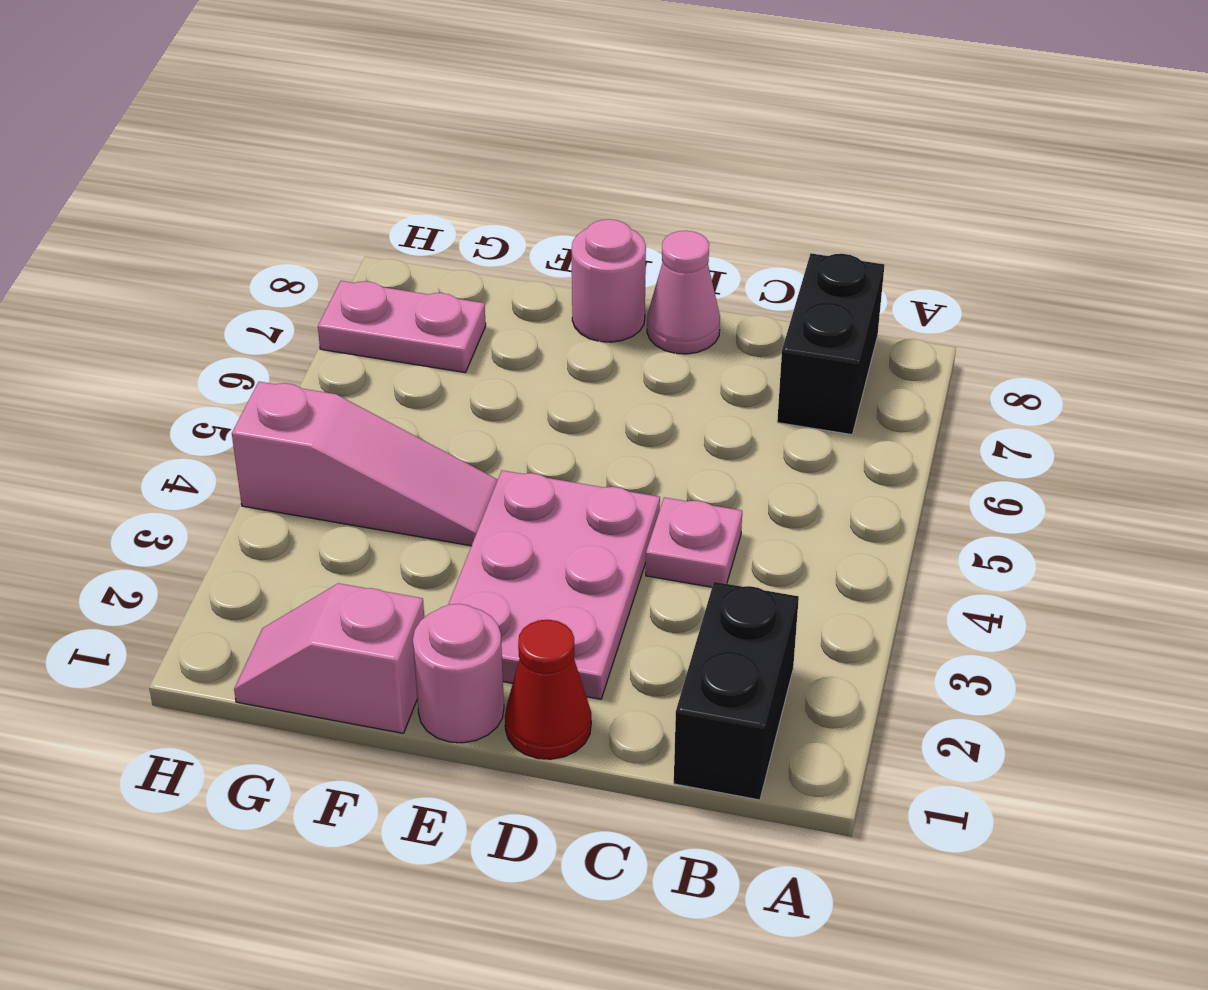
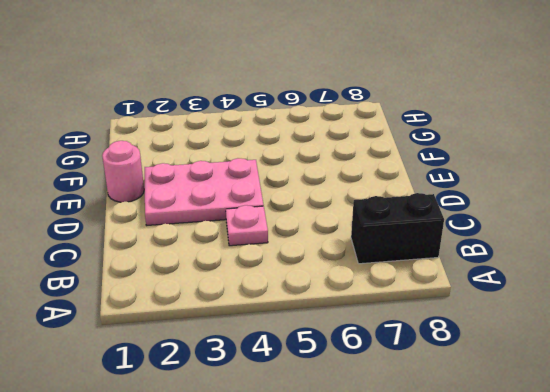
none -> black 1x2 brick [674,582,799,800]
none -> red 1x1 cone [505,620,591,759]

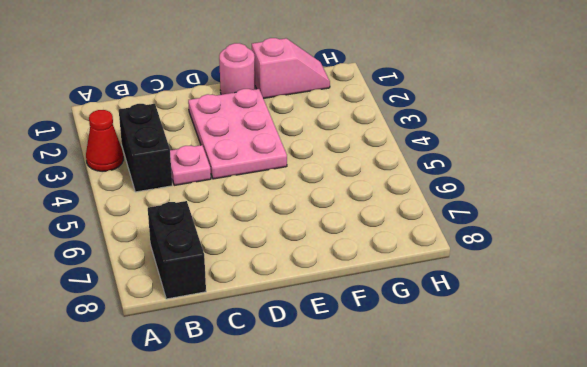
red 1x1 cone [86,110,123,172] -> red 1x1 cone moved to [505,620,591,759]
black 1x2 brick [119,104,172,192] -> black 1x2 brick moved to [674,582,799,800]
none -> pink 1x1 cone [647,231,720,354]
none -> pink 1x1 round brick [572,219,646,342]

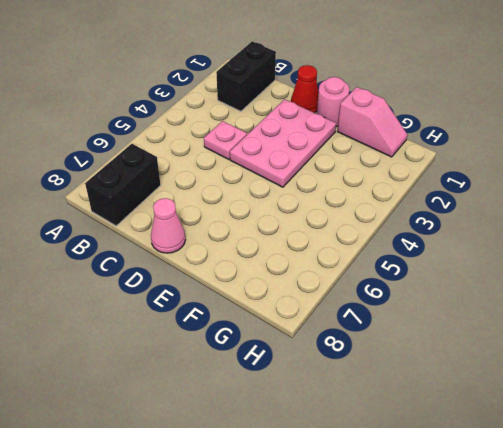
none -> pink 1x1 round brick [572,219,646,342]
none -> pink 1x3 slope [232,382,498,546]

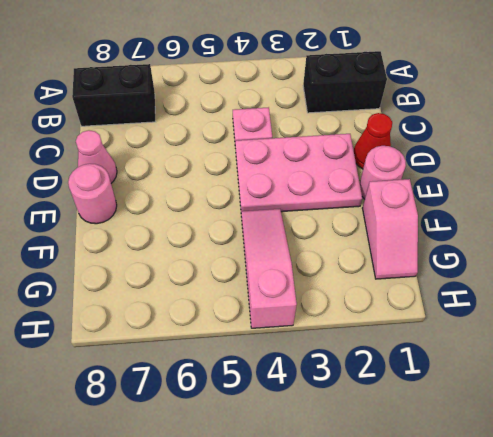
none -> pink 1x2 plate [318,281,486,372]

